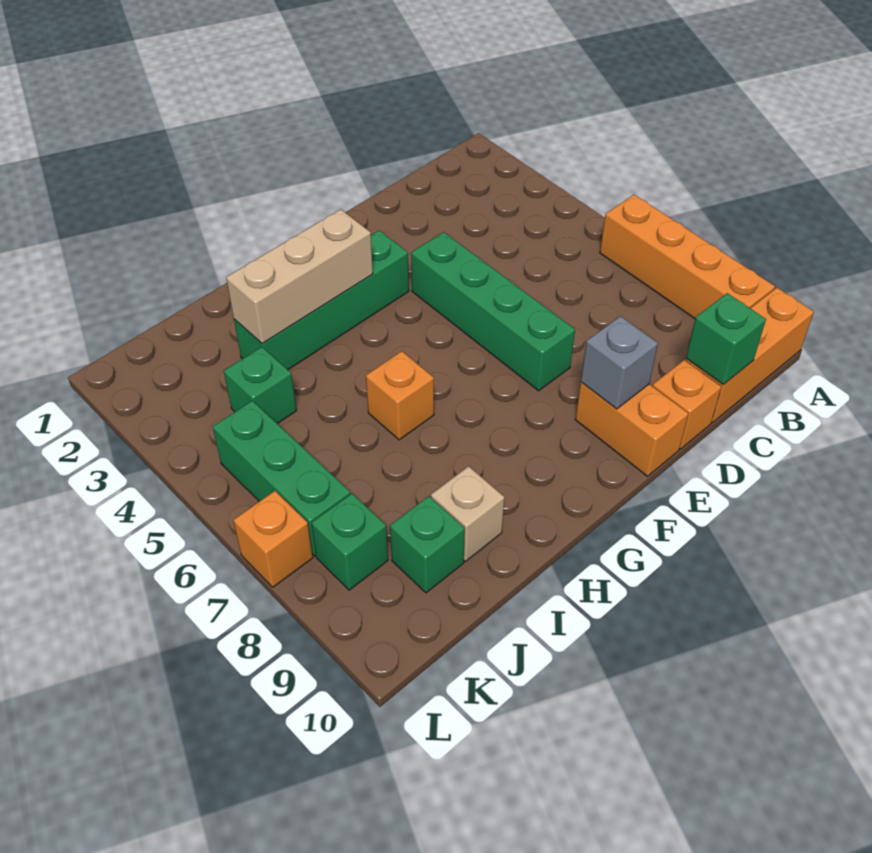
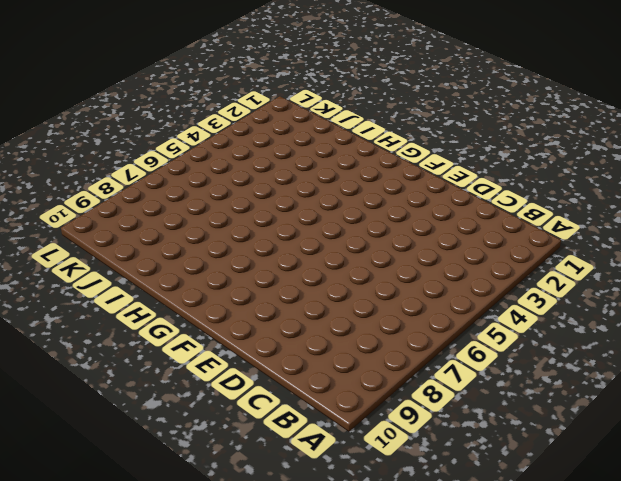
none -> orange 1x4 brick [600,195,775,318]
none -> orange 1x3 brick [685,288,814,423]
none -> orange 1x1 brick [652,360,721,449]

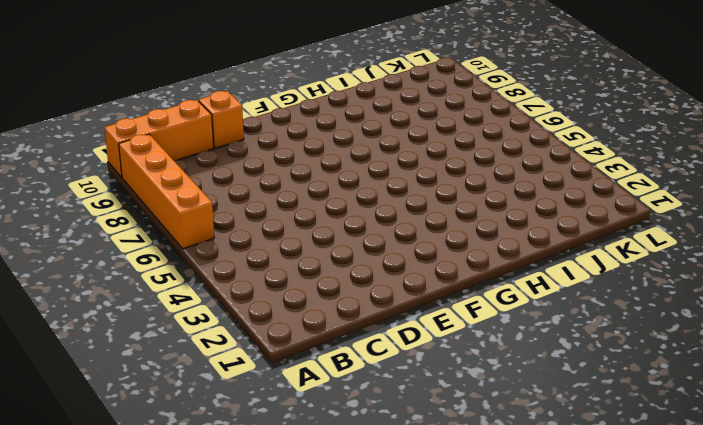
none -> green 1x4 brick [411,232,575,391]
none -> orange 1x2 brick [575,382,688,476]
none -> green 1x4 brick [234,230,409,370]

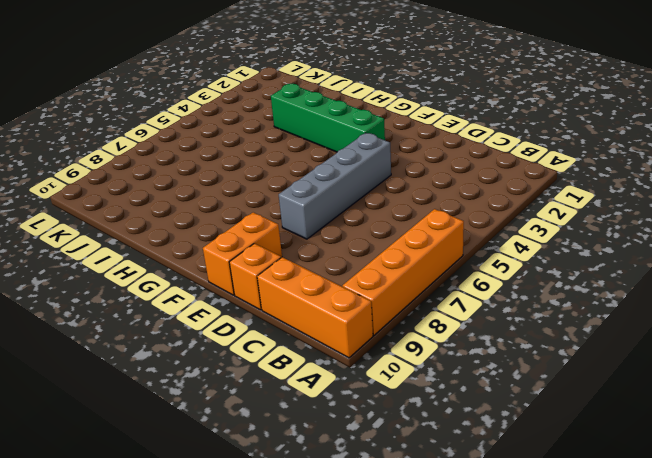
grey 1x4 brick [279,133,391,239] -> green 1x4 brick [411,232,575,391]
none -> orange 1x1 brick [366,351,434,440]
none -> tan 1x1 brick [431,466,504,561]
none -> green 1x1 brick [224,347,296,424]

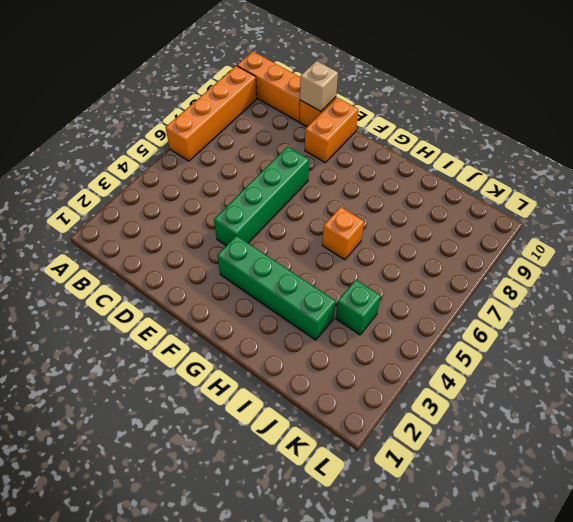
tan 1x1 brick [300,61,338,111] -> tan 1x1 brick moved to [431,466,504,561]
none -> green 1x1 brick [390,496,465,593]
none -> green 1x3 brick [213,401,350,556]
none -> green 1x1 brick [312,494,388,590]

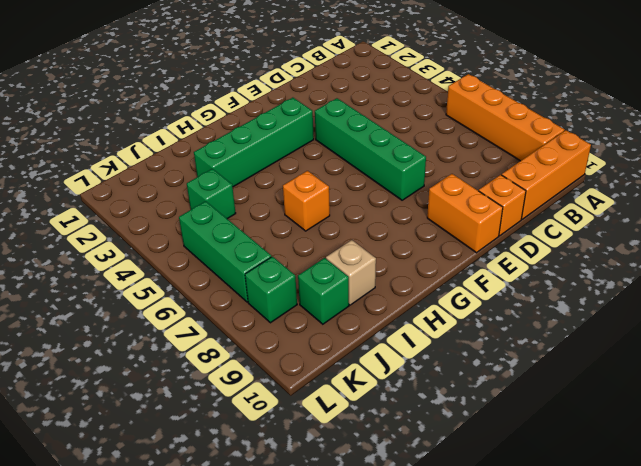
none -> orange 1x1 brick [233,491,313,587]
none -> green 1x1 brick [686,293,766,385]
none -> grey 1x1 brick [581,316,658,409]

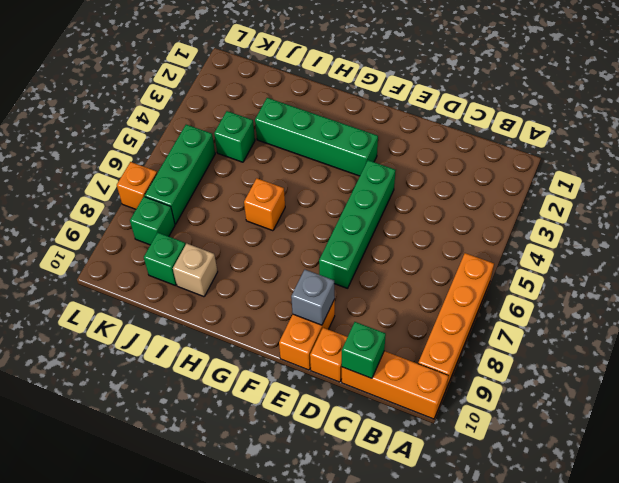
none -> tan 1x3 brick [226,209,373,344]

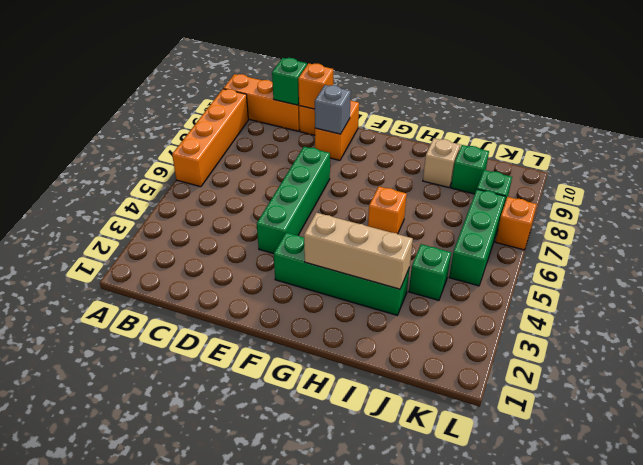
orange 1x1 brick [298,63,333,109] -> none

